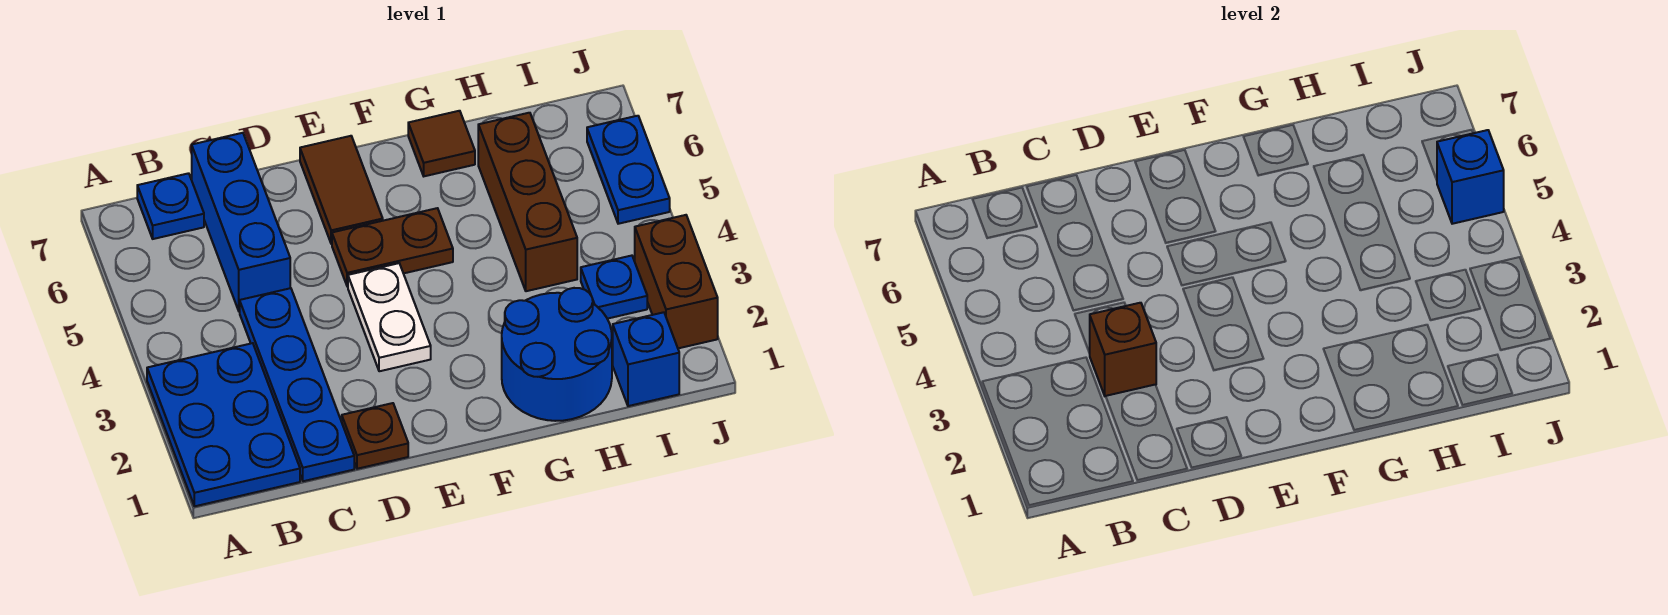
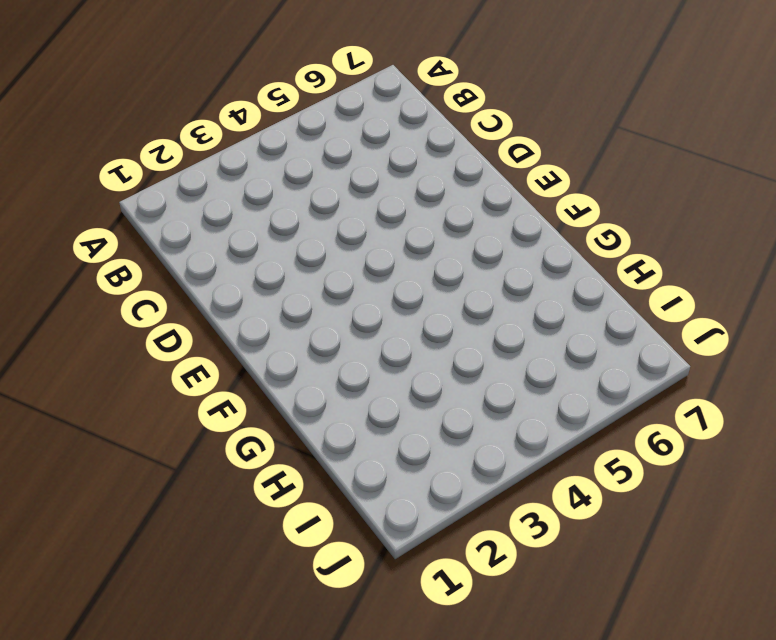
none -> blue 2x3 plate [147,343,300,506]
none -> blue 1x1 plate [137,173,204,239]
none -> blue 1x4 plate [240,288,354,481]

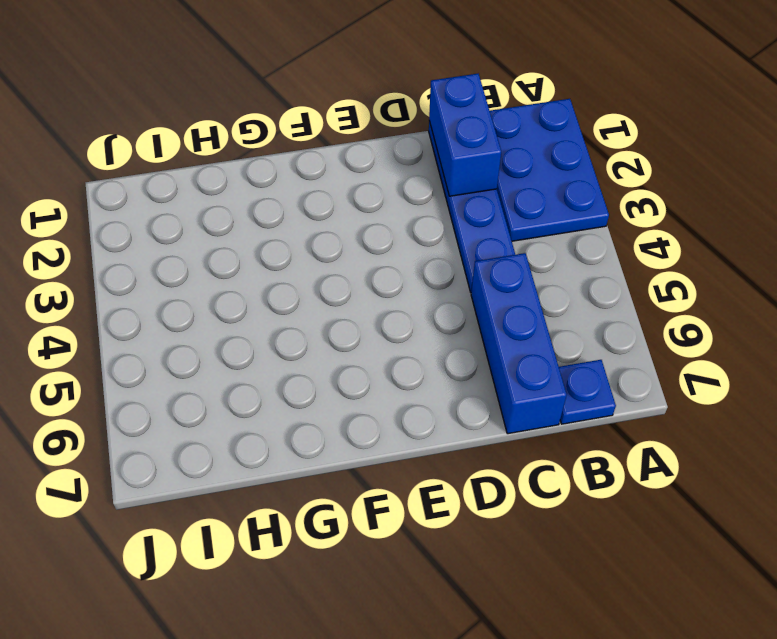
blue 1x2 brick [429,74,501,196] -> none
none -> brown 1x1 plate [342,403,408,469]
none -> white 1x2 plate [348,263,431,371]
none -> brown 1x2 plate [332,208,453,286]

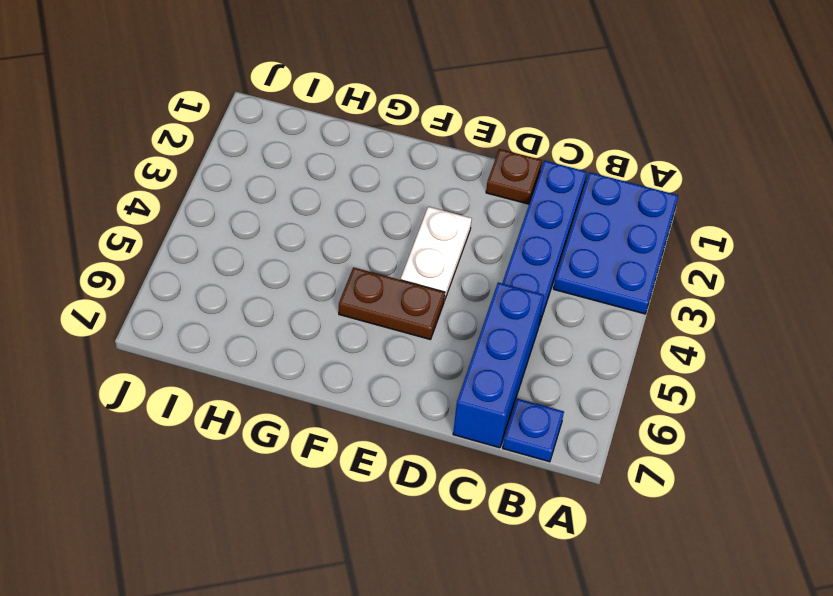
none -> brown 1x2 tile [300,136,383,244]
none -> blue 2x2 round brick [502,288,612,421]
none -> brown 1x1 tile [408,111,475,176]

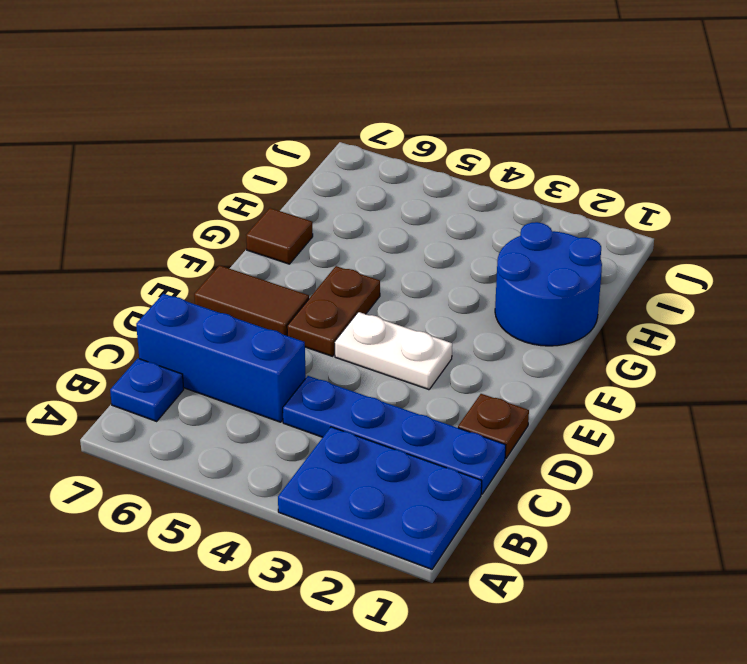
none -> brown 1x3 brick [478,113,577,291]
none -> blue 1x1 brick [613,312,679,406]
none -> blue 1x1 plate [581,256,647,319]

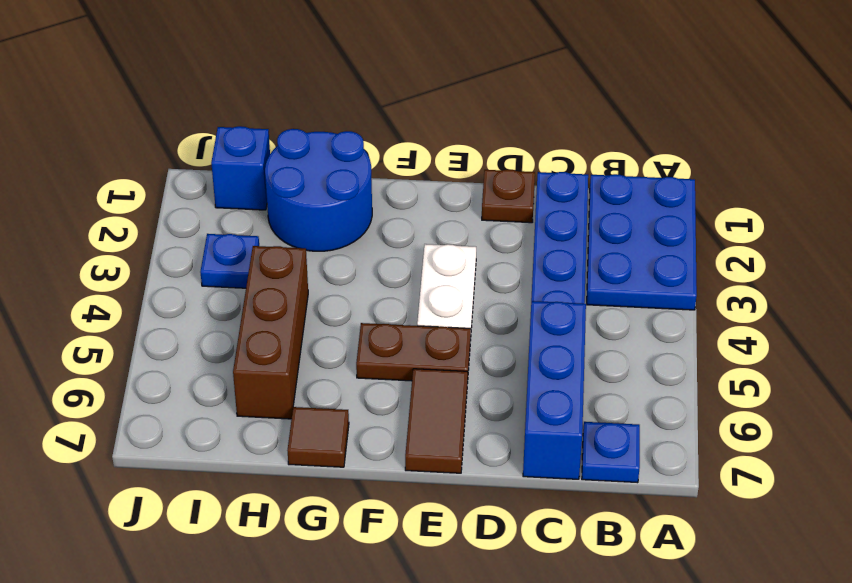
none -> brown 1x2 brick [635,215,718,348]
none -> blue 1x2 plate [587,116,670,224]
none -> brown 1x1 brick [1090,303,1156,396]

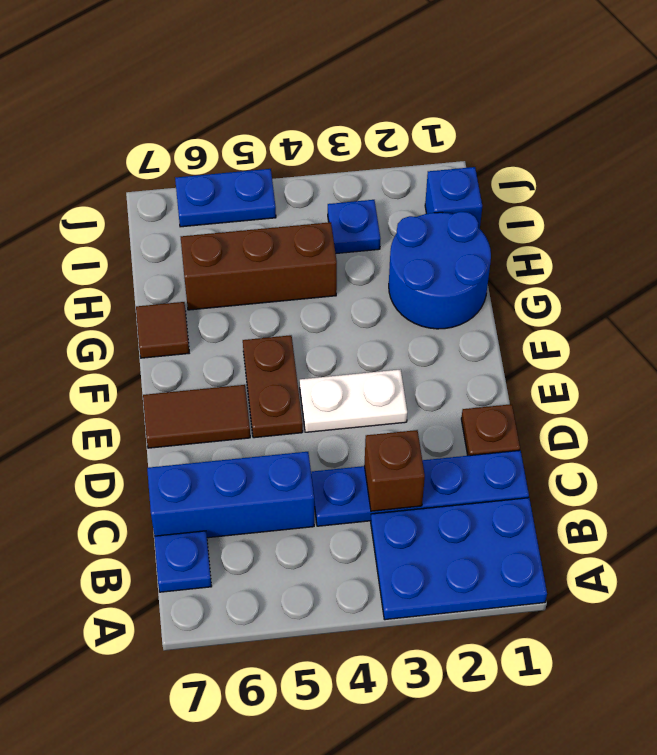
none -> brown 1x2 brick [635,215,718,348]
none -> blue 1x1 brick [1437,130,1504,224]

